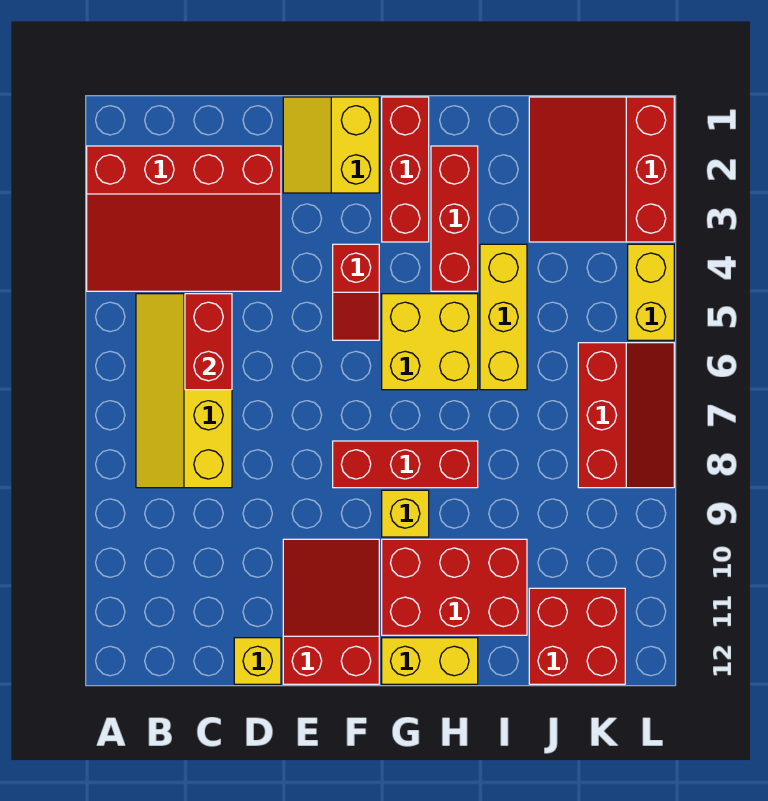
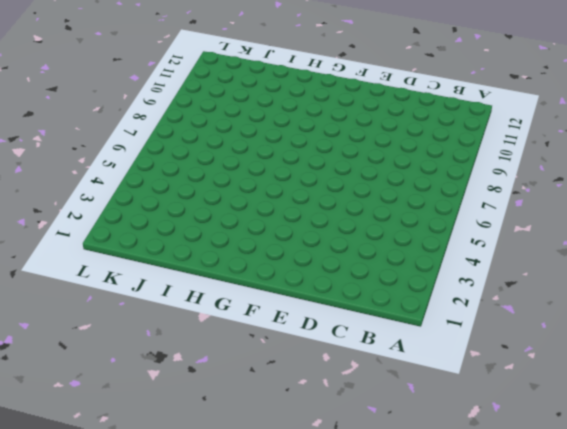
none -> red 3x4 slope [87,146,281,291]
none -> yellow 2x4 slope [136,294,232,488]
none -> yellow 1x1 brick [234,638,281,684]

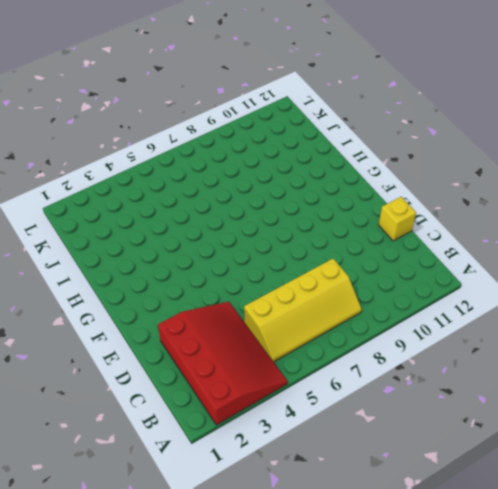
none -> yellow 2x2 slope [283,97,379,193]
none -> red 2x3 slope [283,539,379,684]
none -> red 1x2 slope [333,244,379,340]

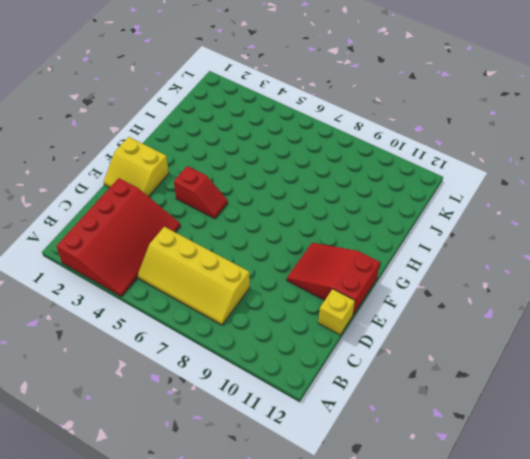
none -> red 1x3 brick [333,441,478,488]
none -> red 1x3 brick [382,97,429,242]
none -> yellow 2x2 brick [382,294,478,390]

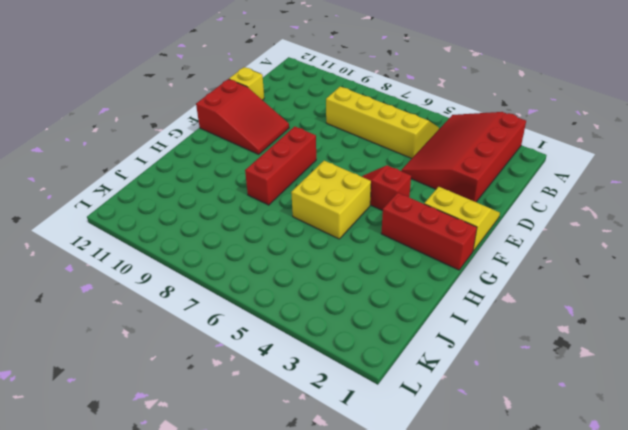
none -> yellow 1x1 brick [382,490,429,537]
none -> red 2x3 brick [382,539,527,635]
none -> yellow 1x2 brick [382,638,478,684]

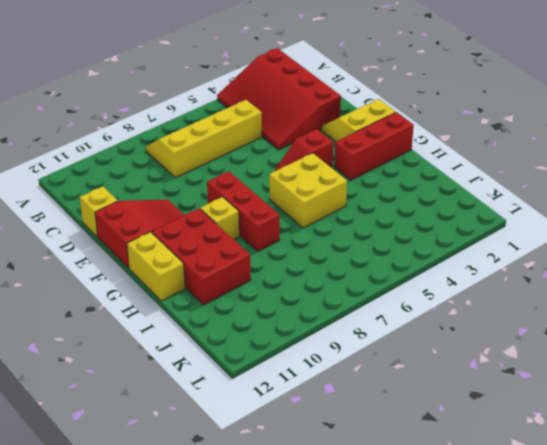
none -> red 1x3 brick [431,146,478,291]
none -> yellow 1x3 brick [480,244,527,390]
none -> red 3x3 slope [529,97,674,242]

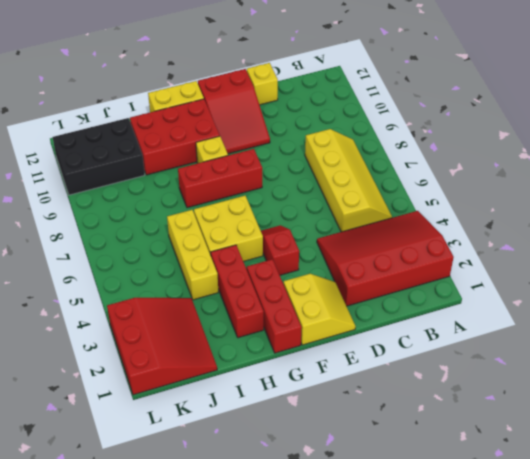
black 2x3 brick [52,118,145,195] -> red 2x2 brick [529,588,625,684]
none -> red 2x3 slope [578,343,674,488]
none -> yellow 1x2 brick [628,244,674,340]
none -> red 1x2 brick [185,294,232,390]

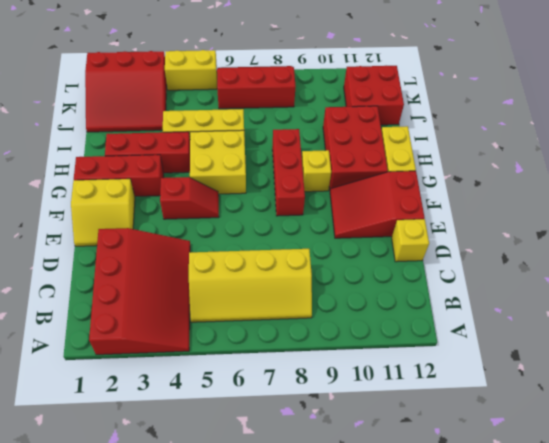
none -> red 1x2 brick [185,294,232,390]

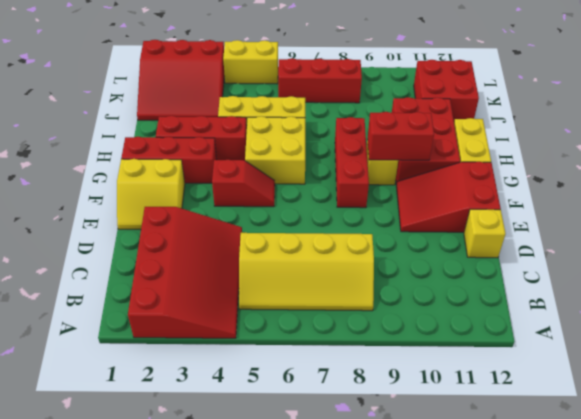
red 1x2 brick [367,112,434,160] -> red 1x2 brick moved to [185,294,232,390]

